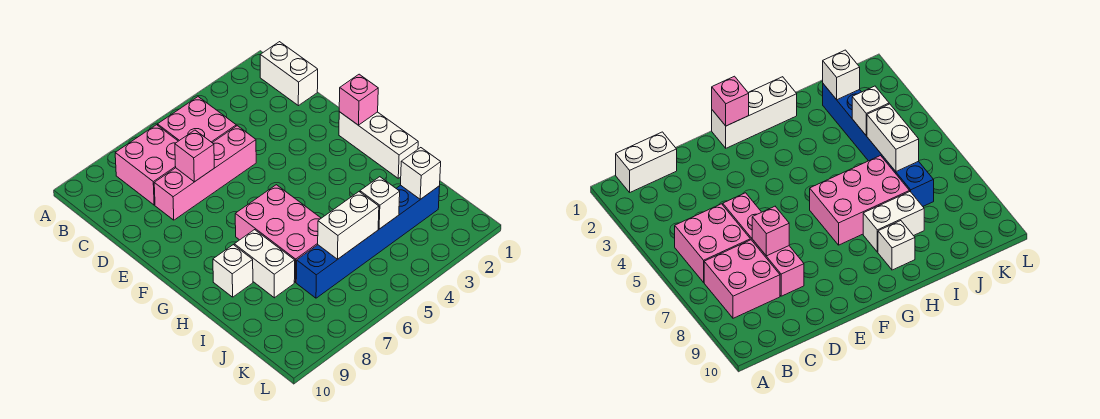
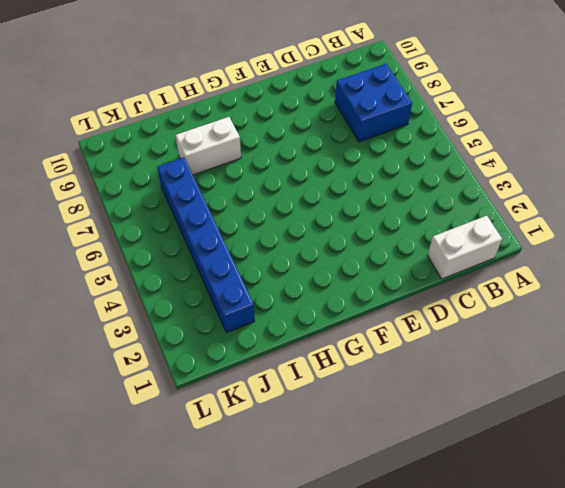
blue 2x2 brick [335,64,412,142] -> pink 2x2 brick [115,125,178,205]
none -> pink 2x2 brick [158,97,236,143]
none -> pink 1x4 brick [154,126,256,220]
none -> white 1x3 brick [339,112,418,178]

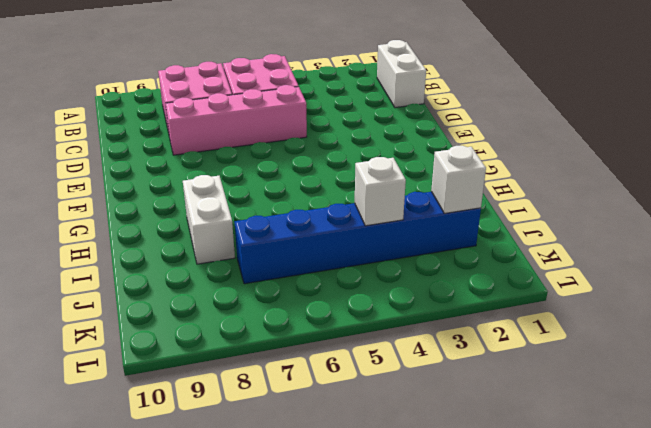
none -> white 1x3 brick [339,112,418,178]
none -> pink 2x3 brick [235,185,321,282]
none -> white 1x1 brick [213,245,253,297]

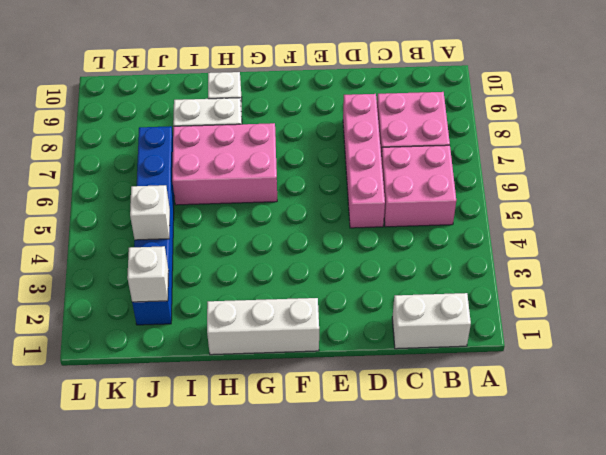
none -> pink 1x1 brick [175,130,214,182]
none -> pink 1x1 brick [339,74,378,125]
none -> white 1x2 brick [318,192,379,259]

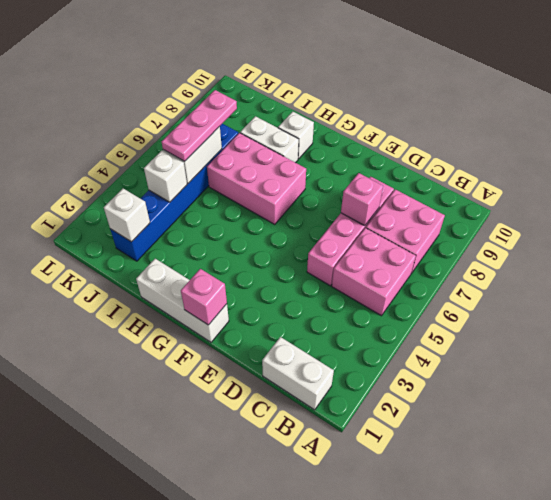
pink 1x3 plate [162,90,237,161] -> none

